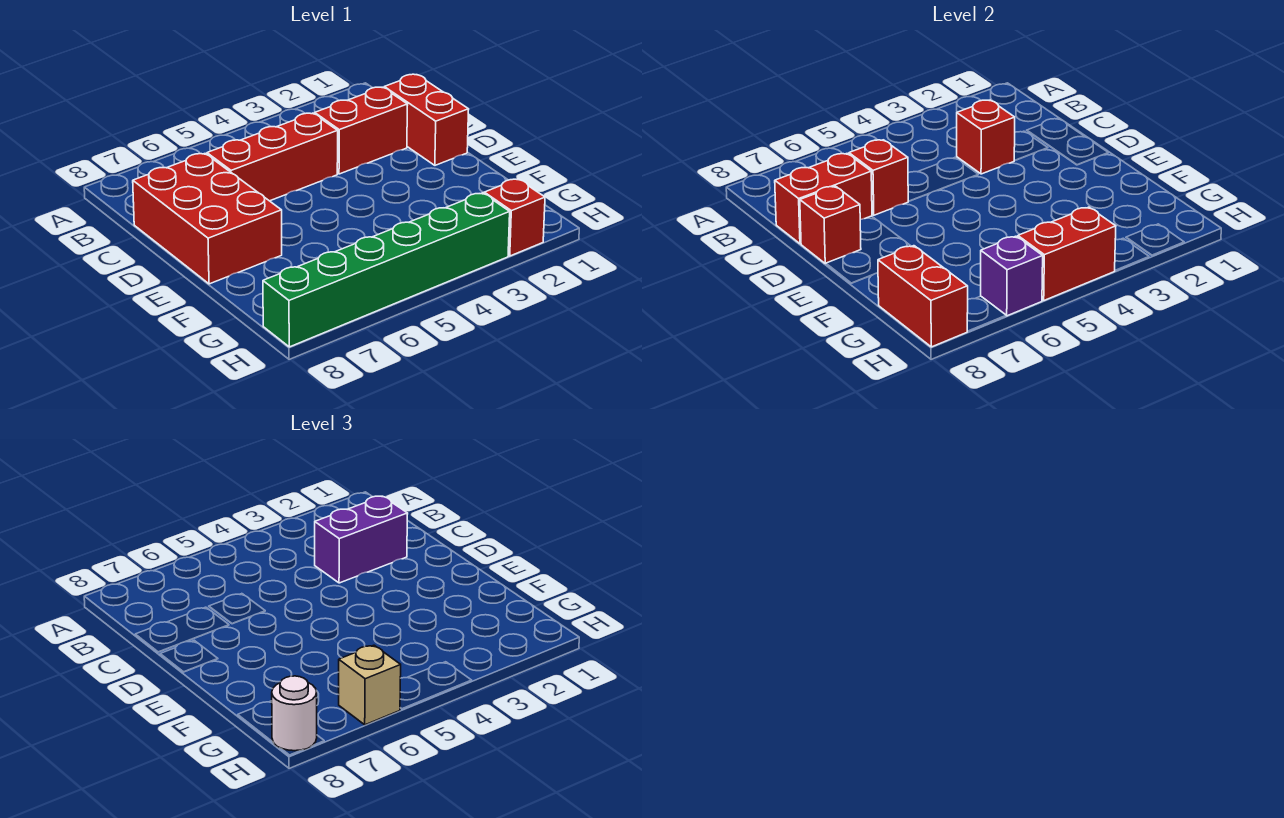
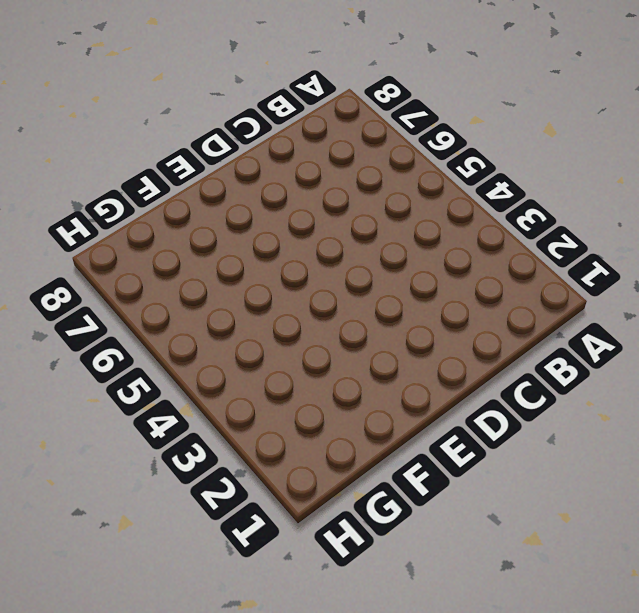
none -> red 1x2 brick [384,74,469,165]
none -> red 1x2 brick [315,87,408,174]
none -> red 1x3 brick [207,113,338,201]

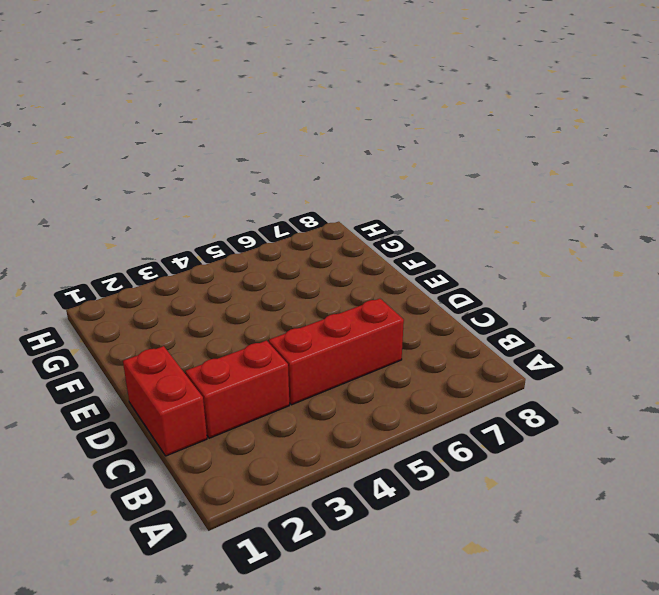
none -> red 2x3 brick [133,154,282,284]
none -> red 1x1 brick [484,179,545,256]
none -> green 1x6 brick [263,193,510,347]

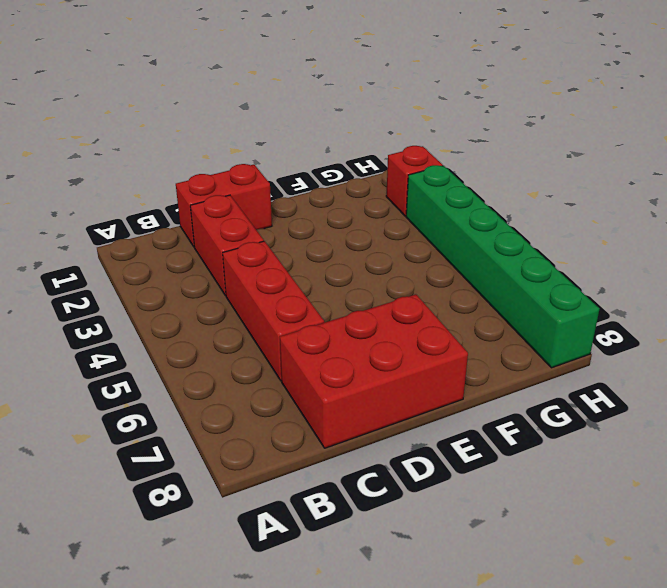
none -> red 1x1 brick [957,100,1015,174]
none -> red 1x1 brick [849,140,909,215]
none -> red 1x2 brick [775,154,872,244]

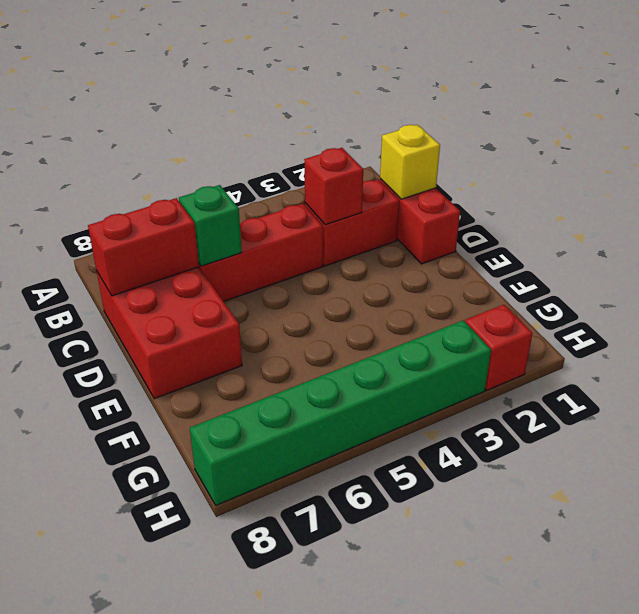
yellow 1x1 brick [380,125,440,199] -> none
green 1x1 brick [179,185,242,266] -> red 1x1 brick [849,140,909,215]
none -> red 1x1 brick [800,186,861,264]
none -> red 1x2 brick [878,246,968,347]
none -> red 1x2 brick [1018,207,1116,300]

